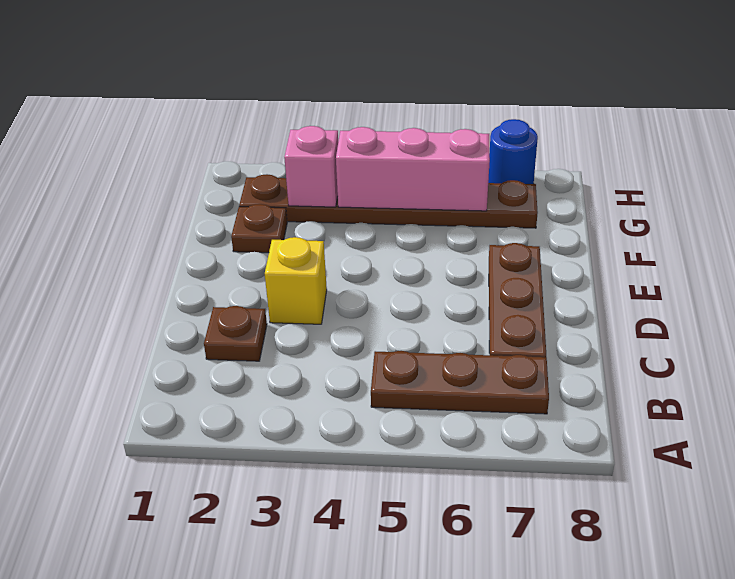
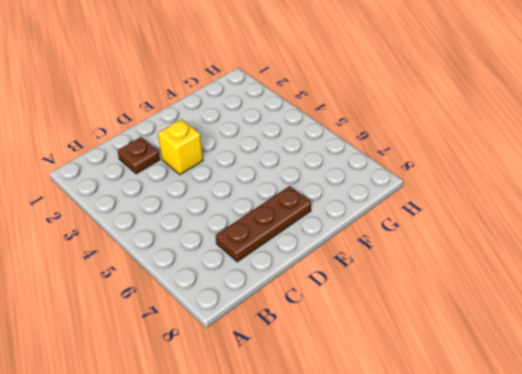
none -> brown 1x3 plate [371,351,549,414]
none -> brown 1x1 plate [231,204,287,253]

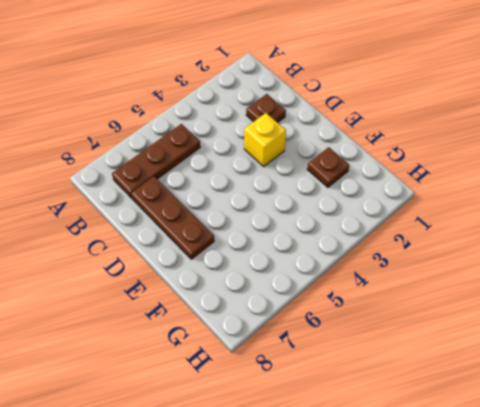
none -> brown 1x6 plate [239,174,538,228]
none -> blue 1x1 round brick [488,119,538,184]

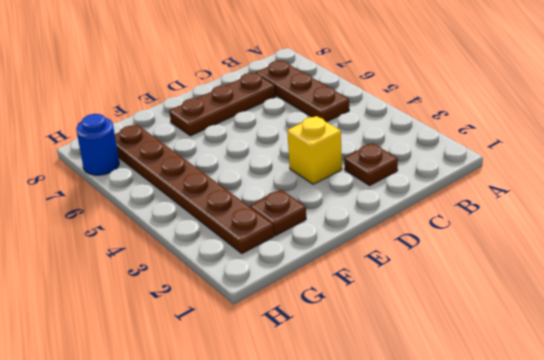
none -> pink 1x1 brick [284,126,338,207]
none -> pink 1x3 brick [336,127,490,211]

